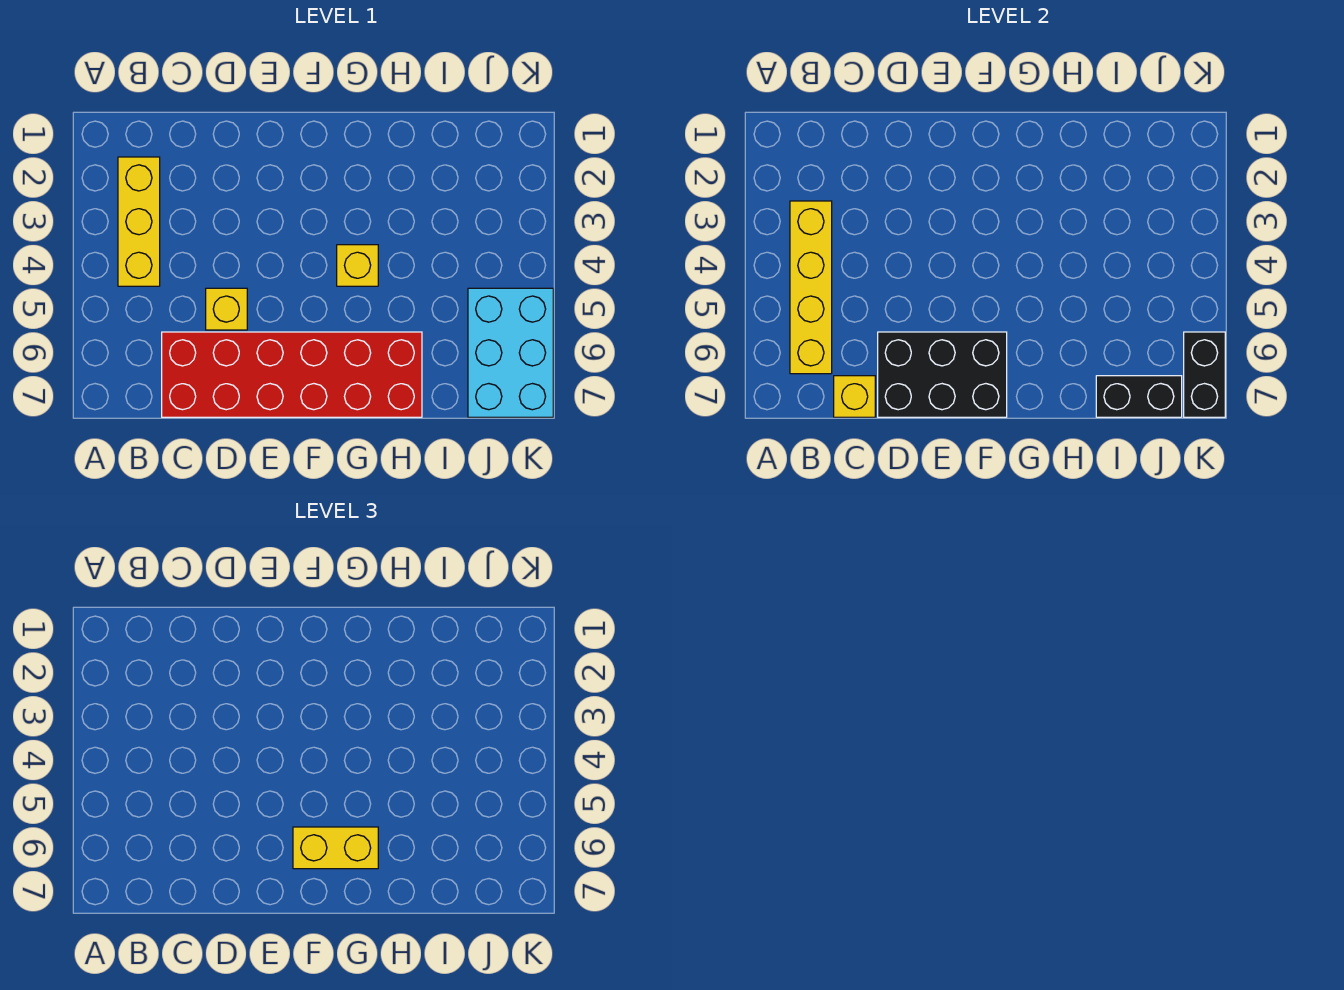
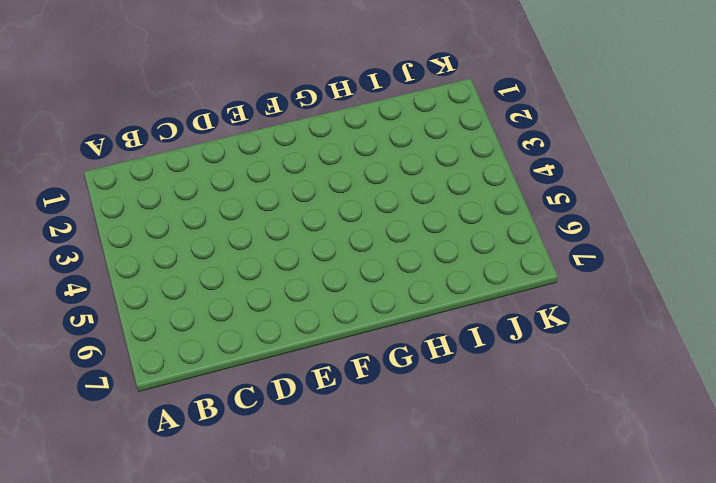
none -> yellow 1x3 brick [118,157,160,286]
none -> red 2x6 brick [162,332,422,417]

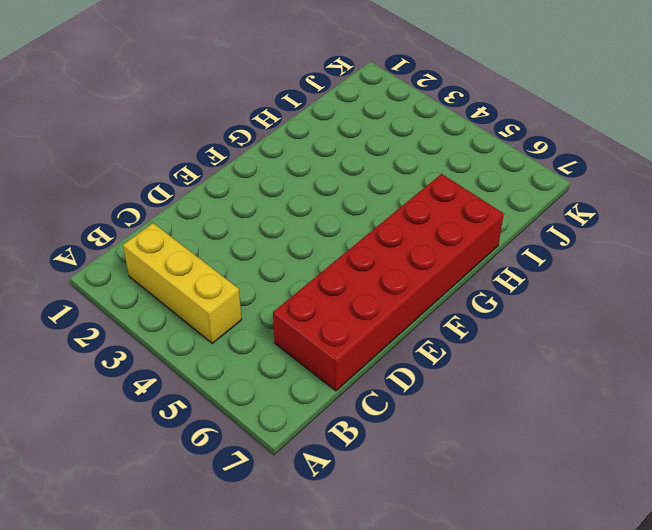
none -> yellow 1x1 brick [206,288,247,330]
none -> yellow 1x1 brick [337,245,378,286]

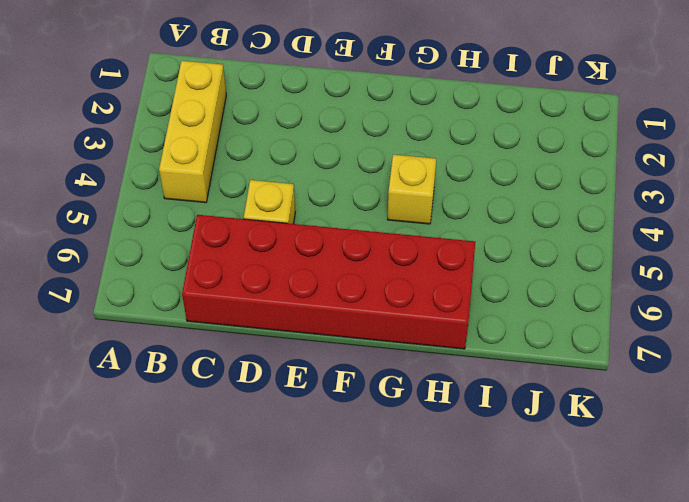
none -> cyan 2x3 brick [468,288,553,417]
none -> yellow 1x4 brick [790,201,832,374]

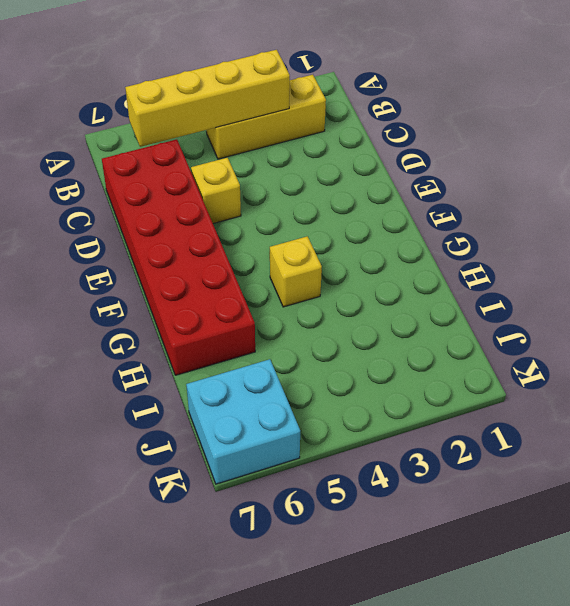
cyan 2x2 brick [186,359,300,484] -> cyan 2x3 brick [468,288,553,417]
none -> yellow 1x1 brick [834,376,875,417]
none -> black 2x3 brick [878,332,1007,417]

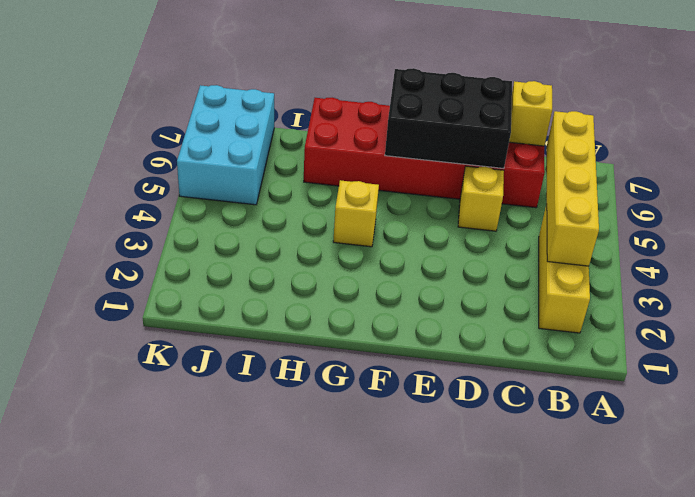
none -> black 1x2 brick [1096,376,1182,417]
none -> black 1x2 brick [1184,332,1225,417]

